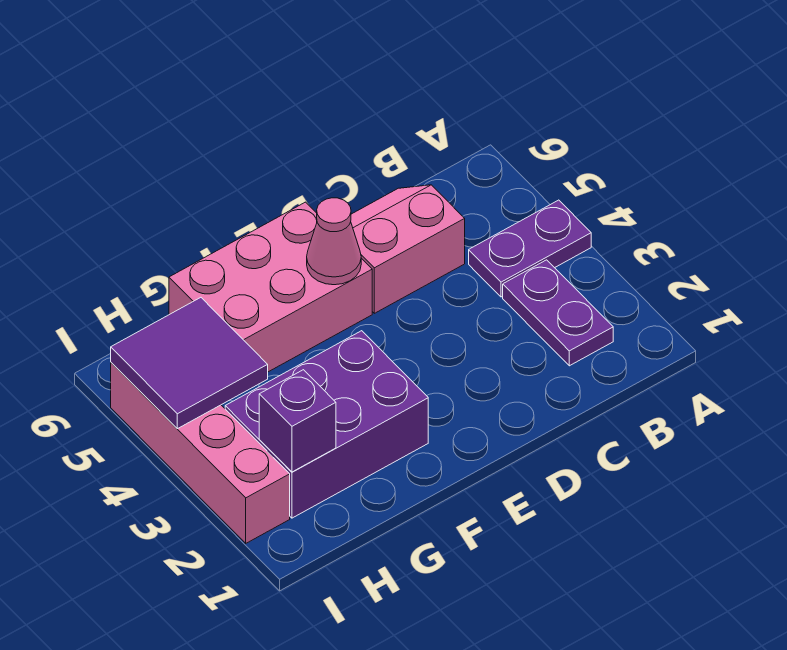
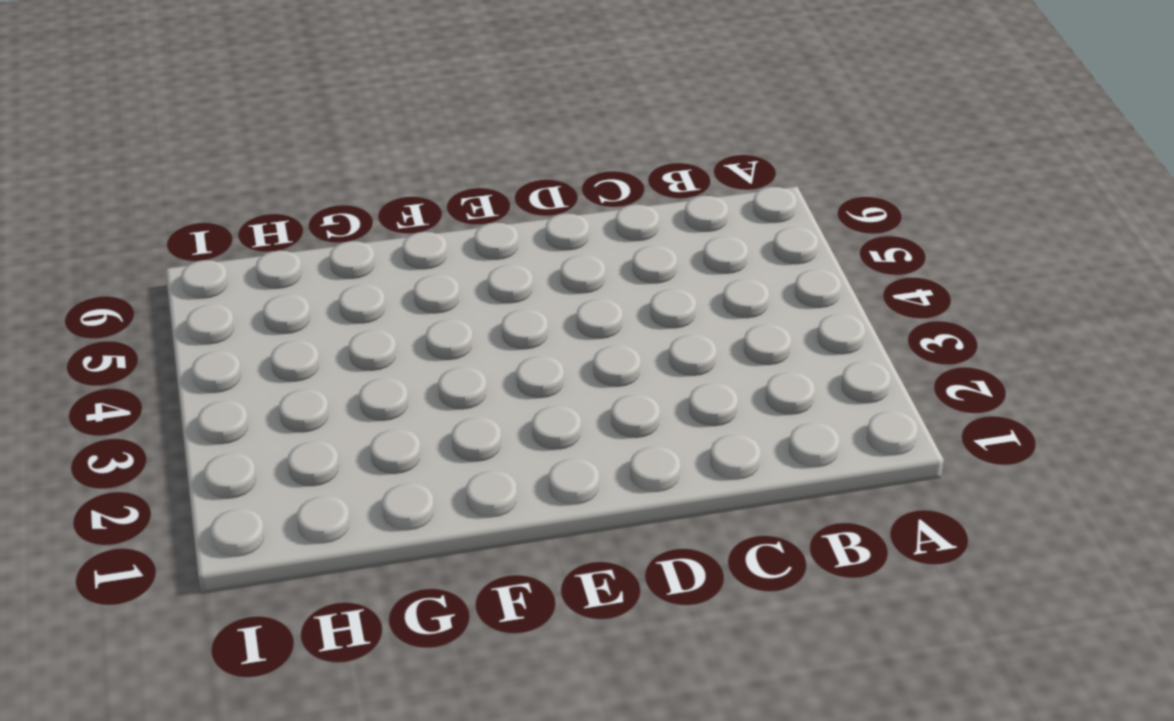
none -> purple 1x2 plate [469,200,591,297]
none -> purple 1x2 plate [503,260,613,366]

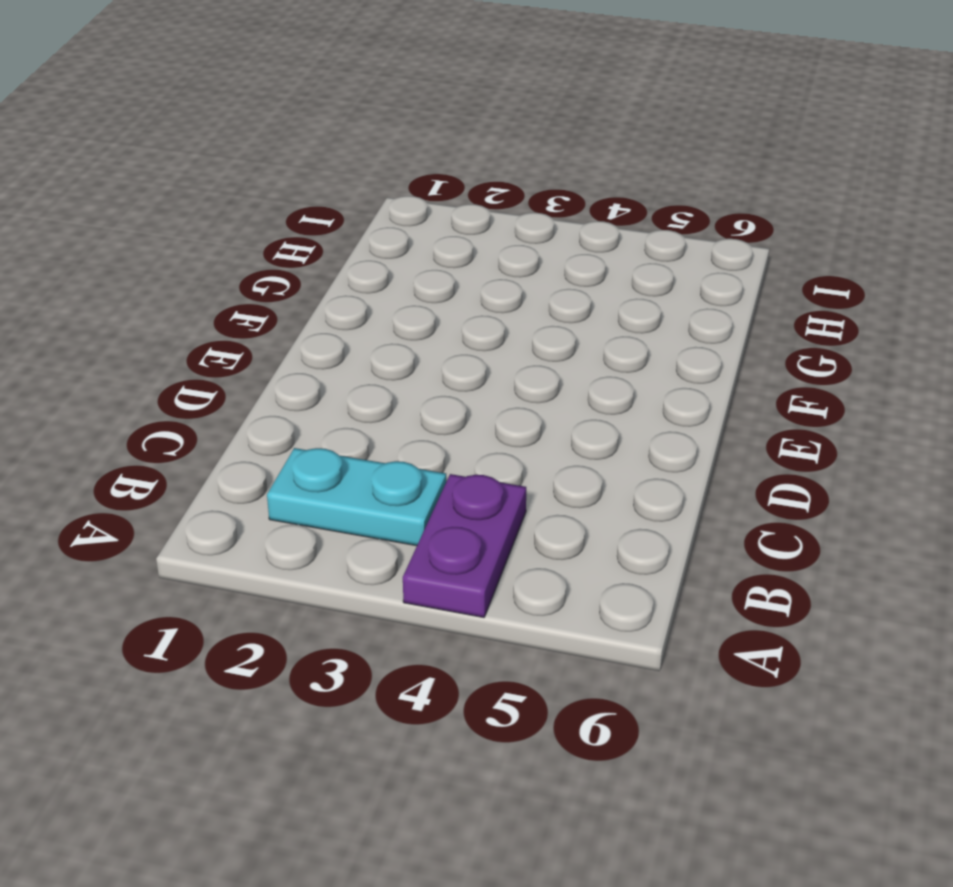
cyan 1x2 plate [267,448,446,546] -> purple 1x2 plate [503,260,613,366]
none -> pink 2x2 slope [351,185,465,313]
none -> pink 2x3 brick [169,202,372,372]

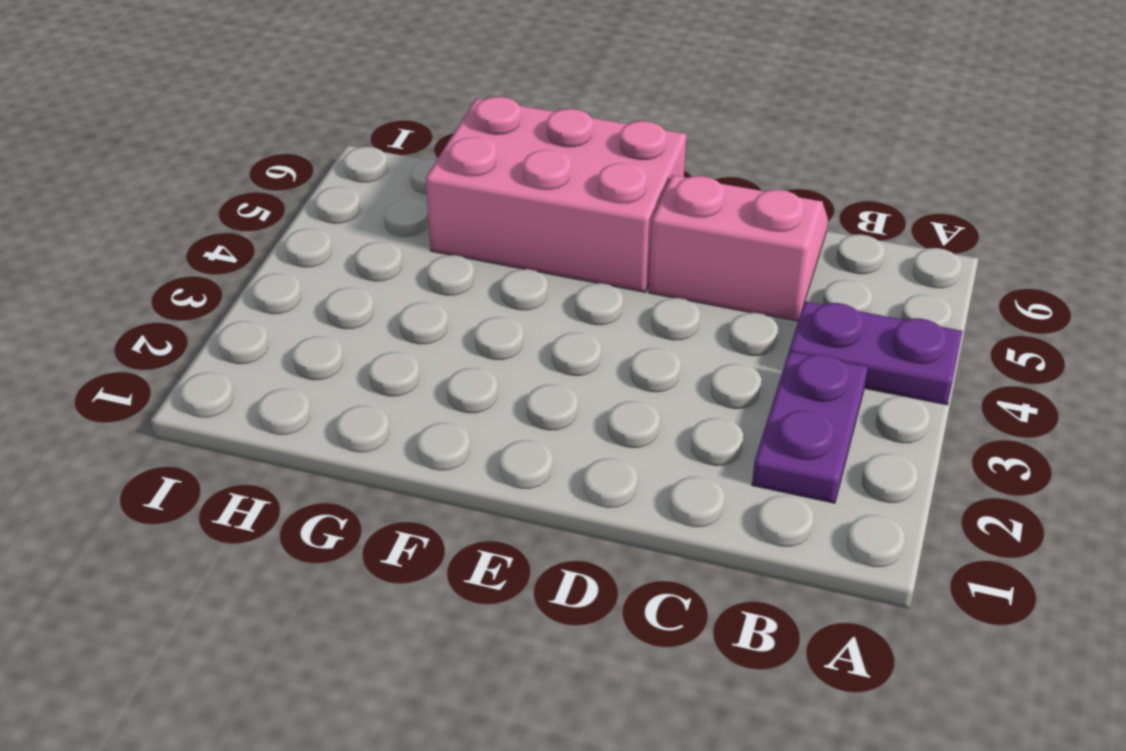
none -> purple 2x3 brick [225,331,428,518]
none -> pink 1x4 brick [111,363,290,543]

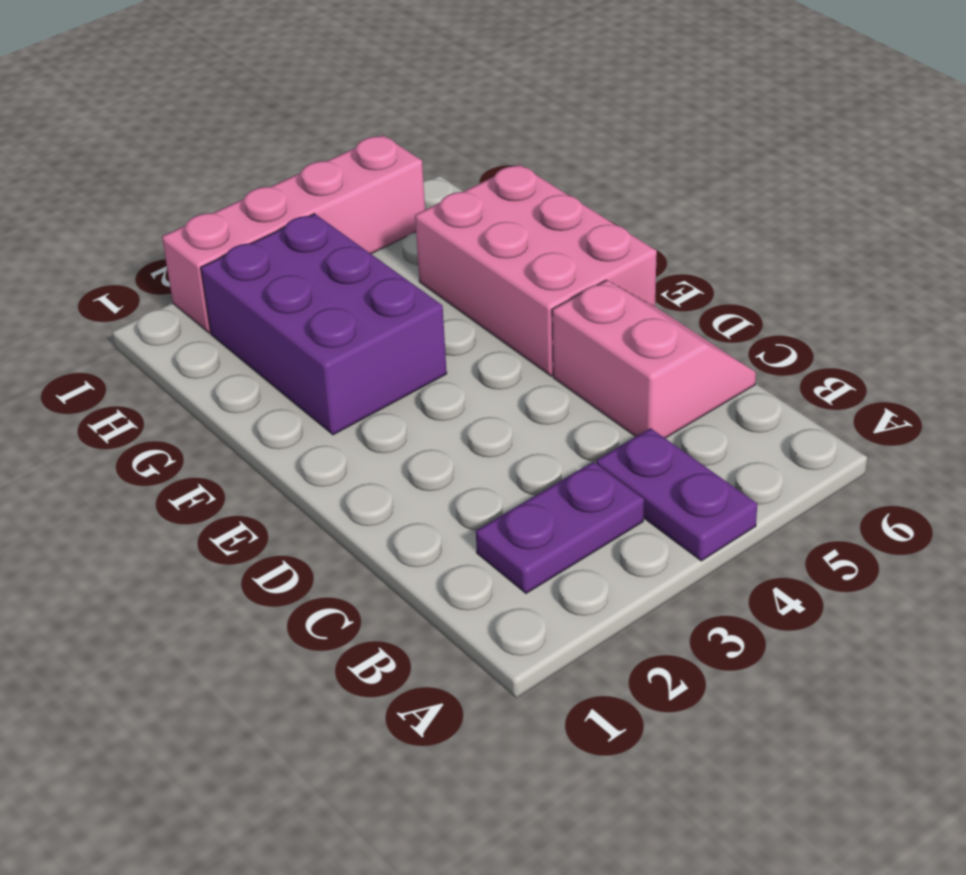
none -> pink 1x1 cone [307,198,361,285]
none -> purple 1x1 brick [259,370,336,472]

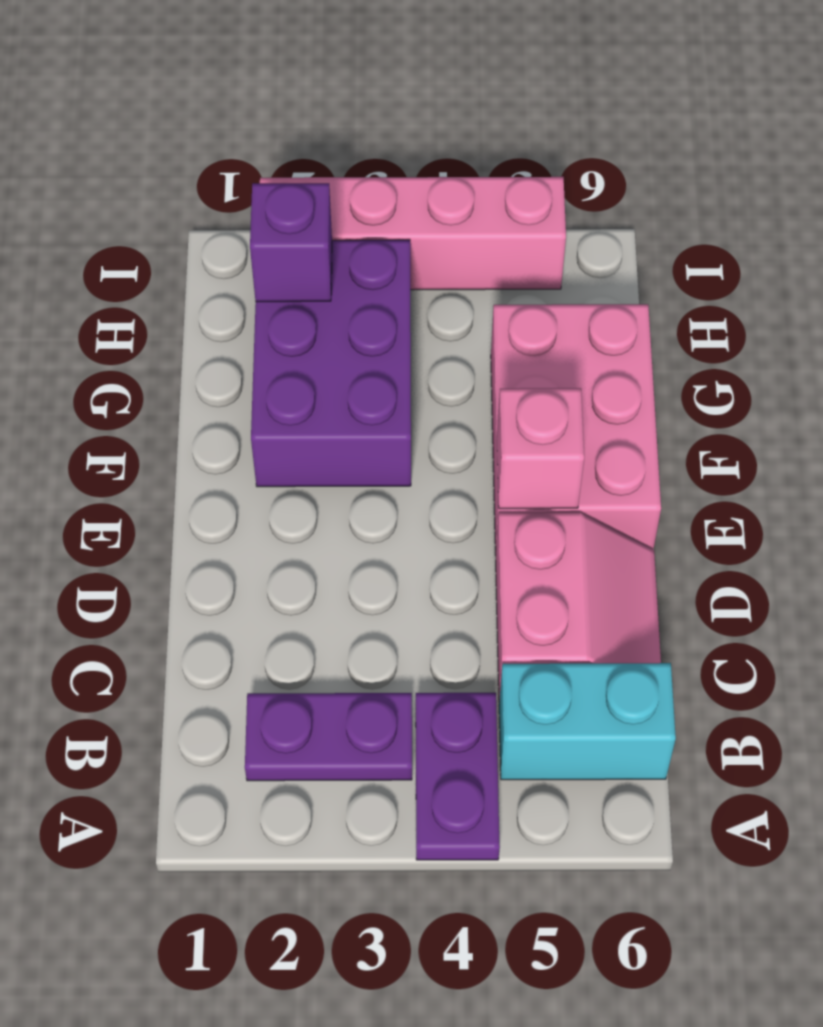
cyan 1x2 brick [499,663,676,780] -> none
pink 1x1 brick [497,388,584,509] -> pink 1x1 cone [307,198,361,285]
none -> purple 2x2 tile [111,298,268,429]

